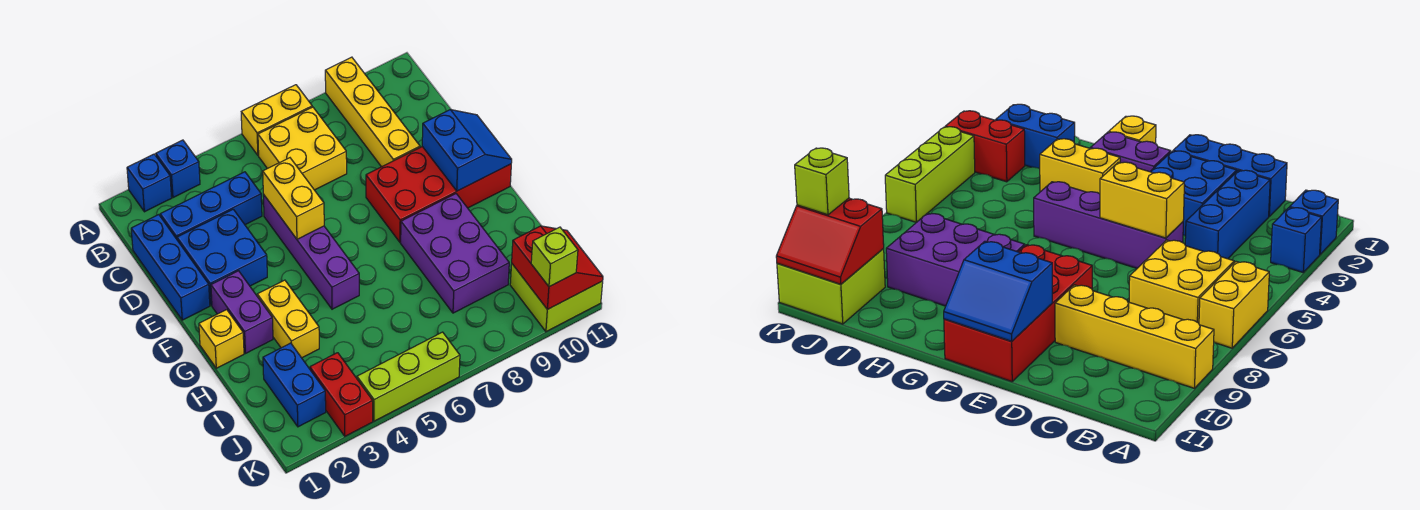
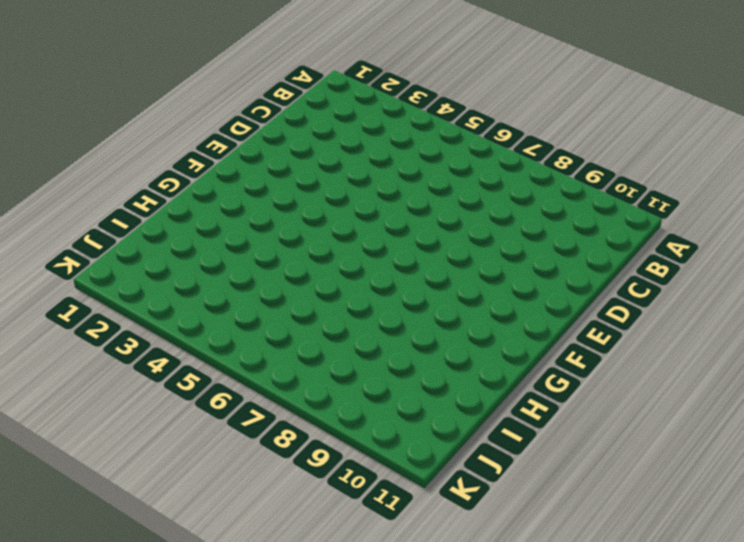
none -> blue 1x1 brick [127,154,172,212]
none -> blue 1x1 brick [156,140,200,198]
none -> yellow 1x2 brick [241,85,312,155]

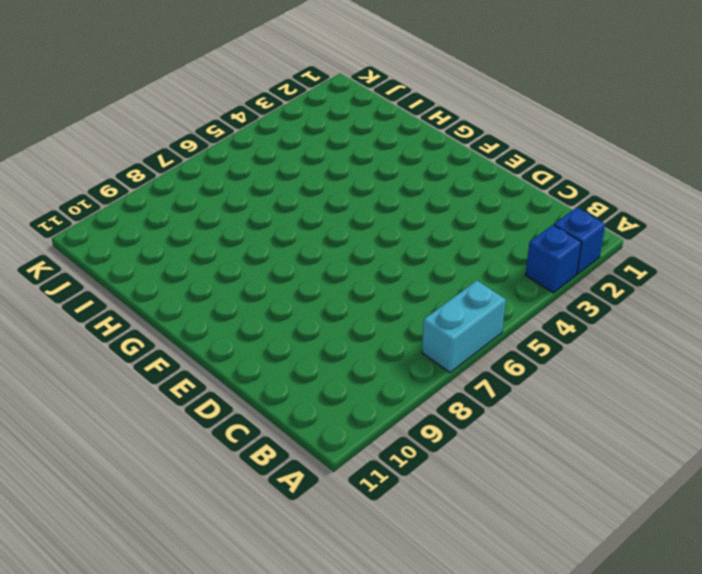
cyan 1x2 brick [422,281,506,373] -> yellow 1x2 brick [241,85,312,155]
none -> yellow 1x4 brick [325,57,420,167]
none -> yellow 2x2 brick [258,107,347,190]
none -> blue 1x3 brick [131,215,210,320]

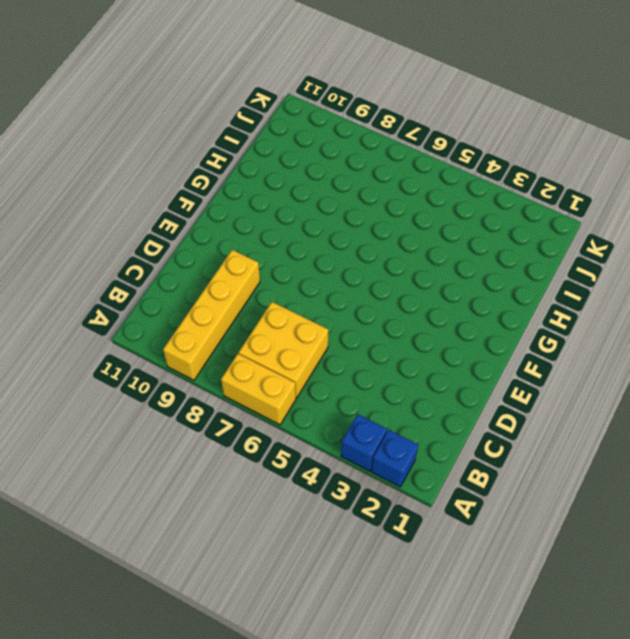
none -> blue 1x3 brick [131,215,210,320]
none -> blue 1x3 brick [160,172,262,239]
none -> blue 2x2 brick [177,209,267,305]

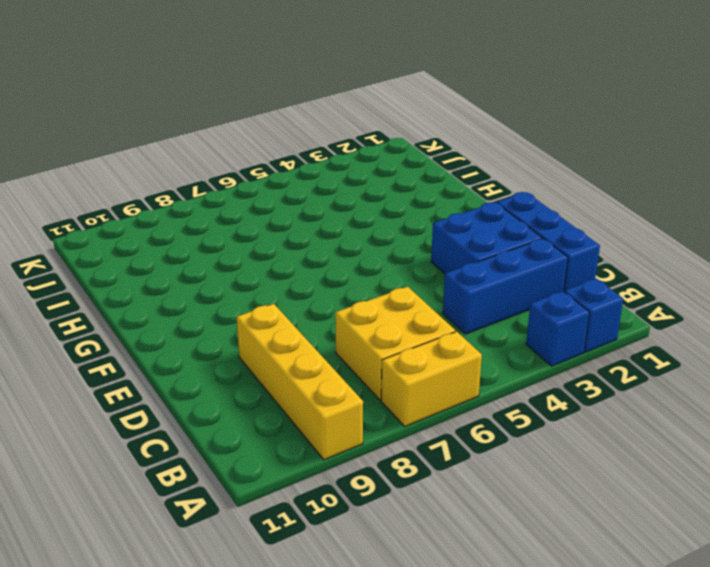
none -> purple 1x4 brick [263,194,359,309]
none -> red 2x4 brick [366,147,511,242]
none -> purple 1x2 brick [211,271,273,354]

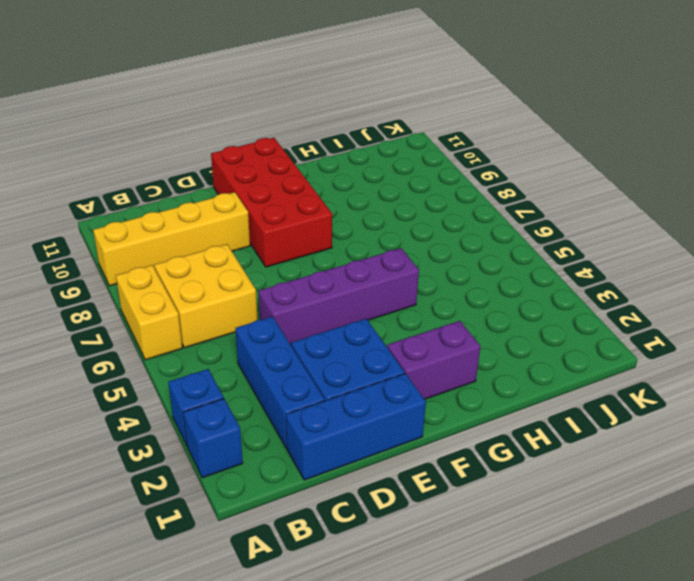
none -> yellow 1x1 brick [199,310,244,368]
none -> yellow 1x2 brick [257,280,319,358]
none -> purple 2x3 brick [401,194,509,313]

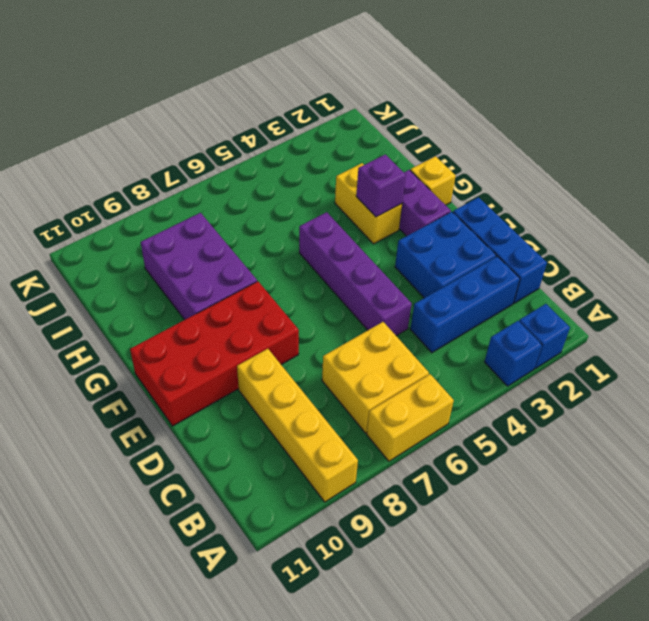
purple 1x1 brick [356,154,406,217] -> none
none -> blue 1x2 brick [263,343,326,427]
none -> red 1x2 brick [310,353,373,436]
none -> lime 2x2 brick [510,264,603,332]

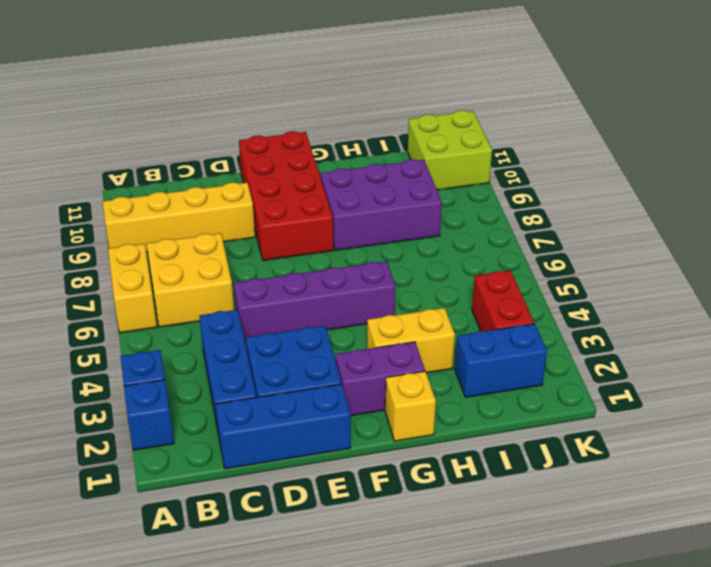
red 1x2 brick [472,270,534,331] -> red 1x2 brick turned to [310,353,373,436]
none -> lime 1x3 brick [357,332,460,421]
none -> yellow 1x2 brick [263,158,324,239]
none -> blue 2x2 slope [422,110,512,191]

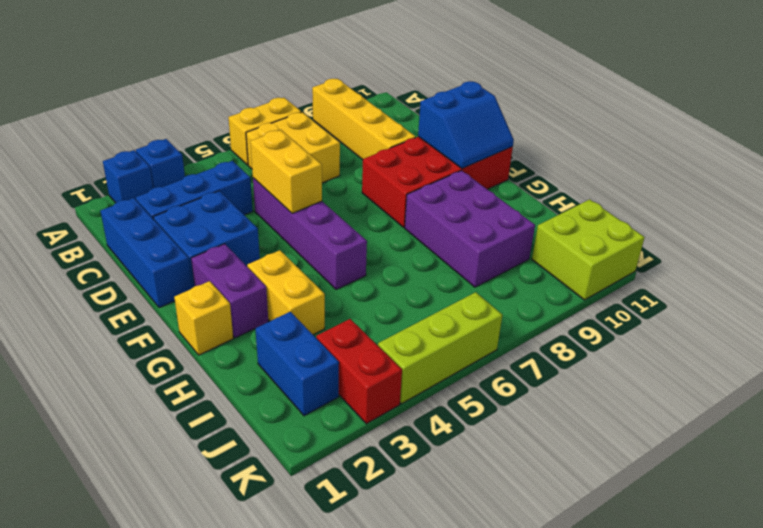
blue 2x2 slope [418,81,514,168] -> blue 2x2 slope turned to [422,110,512,191]
none -> red 2x2 slope [512,226,603,310]
none -> lime 1x1 brick [531,227,578,287]

